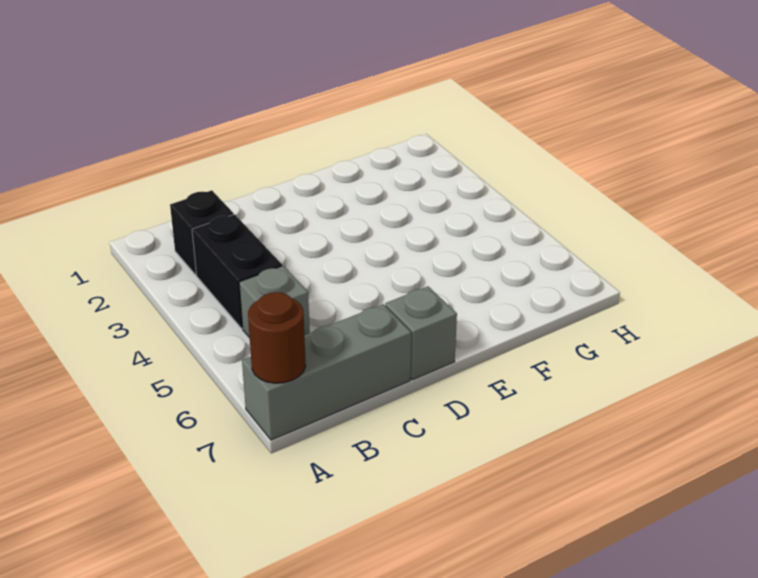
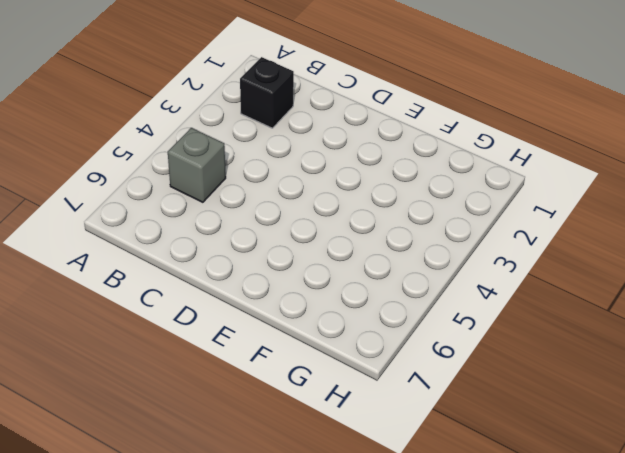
none -> grey 1x3 brick [242,304,411,440]
none -> black 1x2 brick [192,214,282,328]

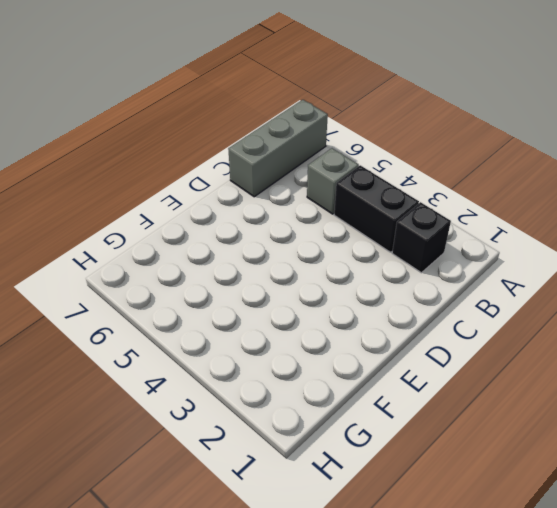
none -> grey 1x1 brick [385,286,457,380]
none -> brown 1x1 round brick [248,292,306,383]

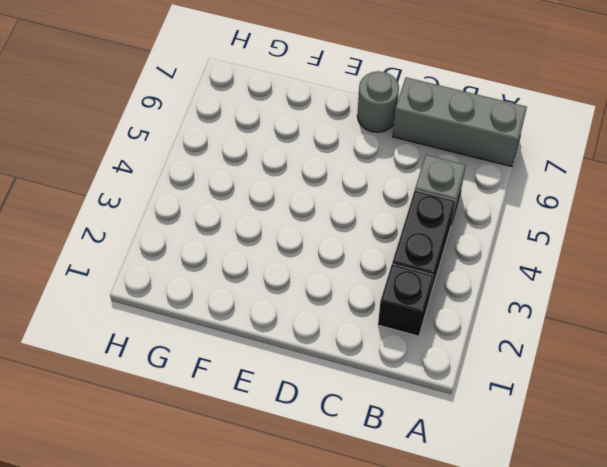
grey 1x1 round brick [357,71,399,132] -> grey 1x1 brick [385,286,457,380]
none -> brown 1x1 round brick [248,292,306,383]

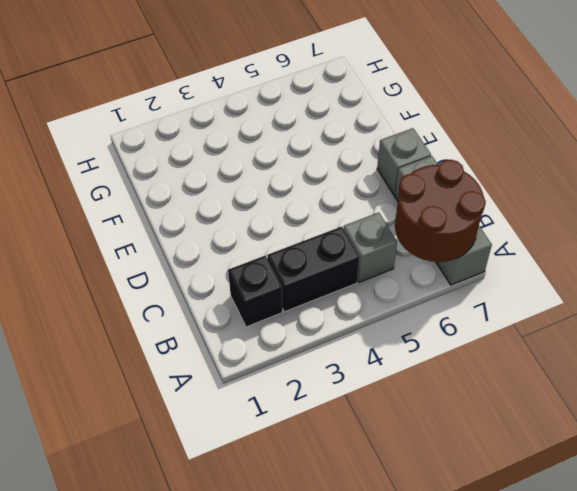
brown 2x2 round brick [395,160,486,262] -> brown 1x1 round brick [248,292,306,383]

